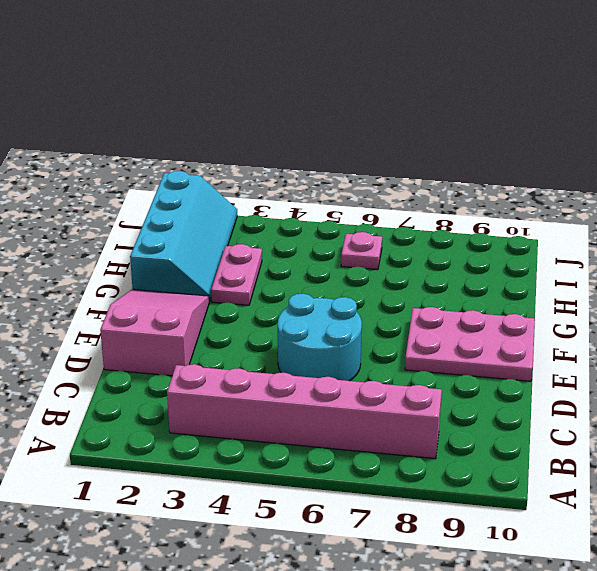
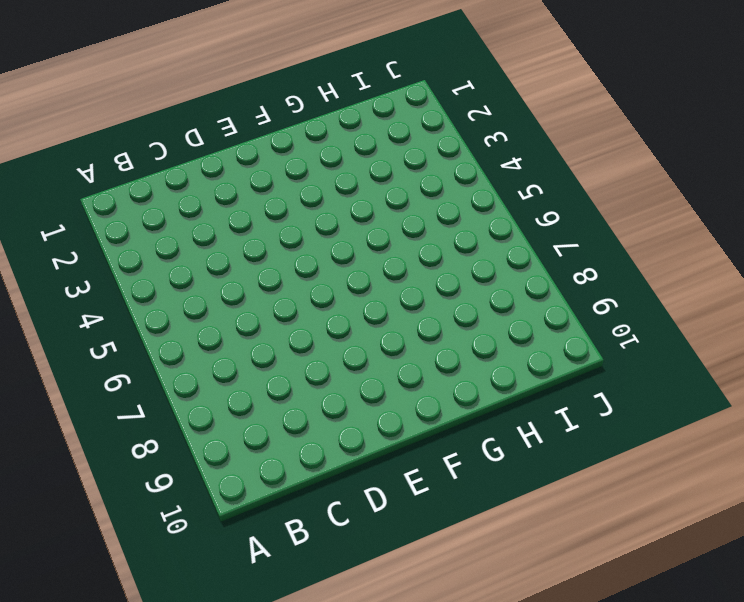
none -> pink 1x6 brick [167,364,442,459]
none -> pink 2x3 slope [100,289,209,376]

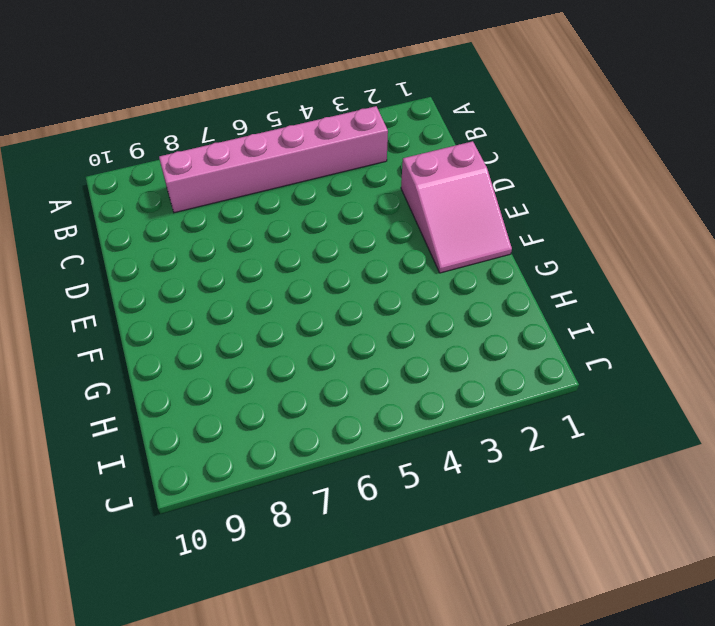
none -> cyan 2x2 round brick [278,294,362,381]
none -> pink 2x3 plate [405,307,535,381]

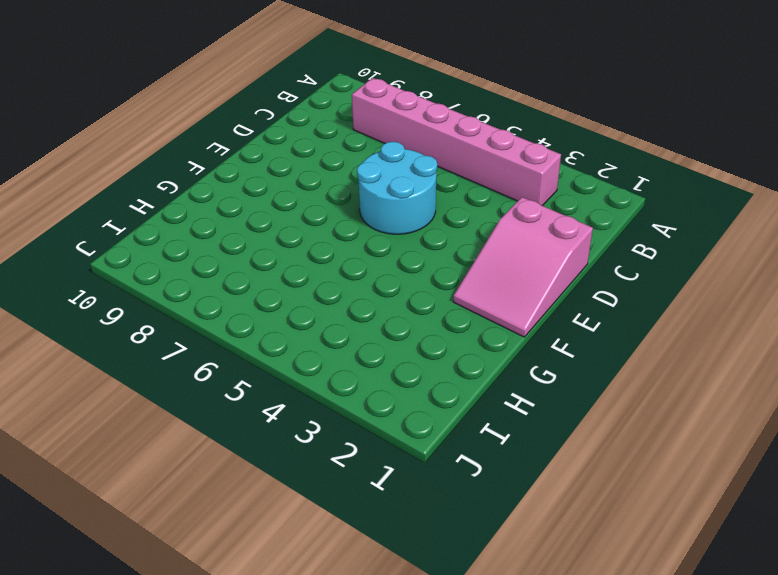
none -> pink 2x3 plate [405,307,535,381]
none -> cyan 2x4 slope [130,171,237,302]

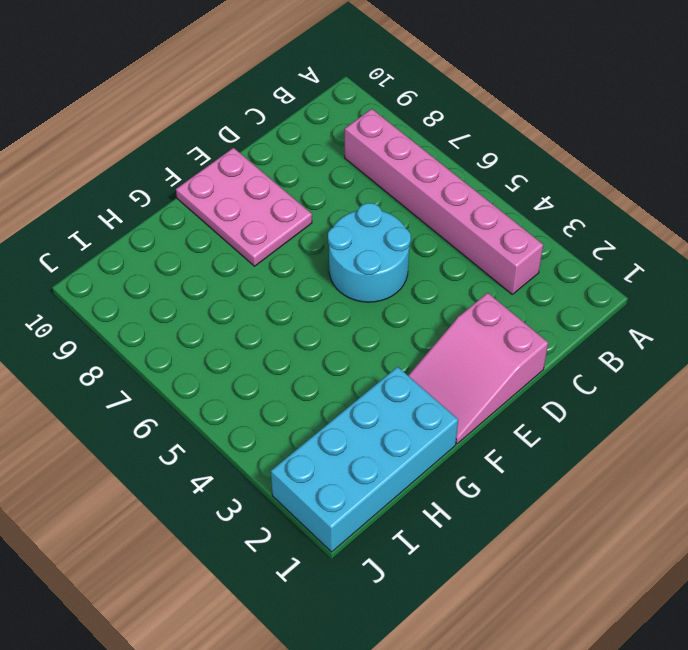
cyan 2x4 brick [271,367,458,552] -> cyan 2x4 slope [130,171,237,302]
none -> pink 1x2 plate [211,244,262,305]
none -> pink 1x1 plate [341,232,382,270]

